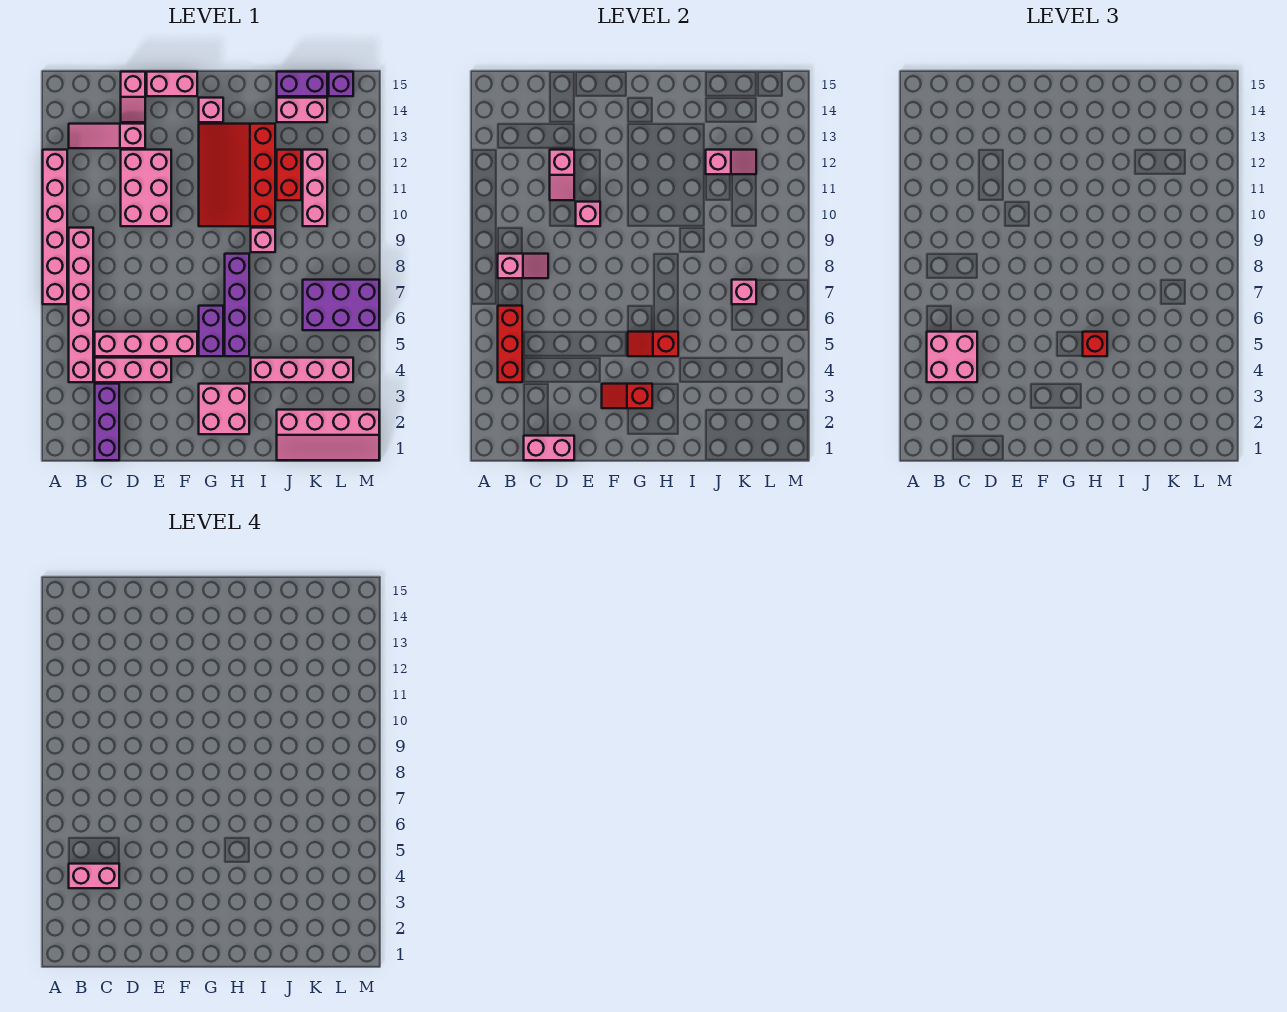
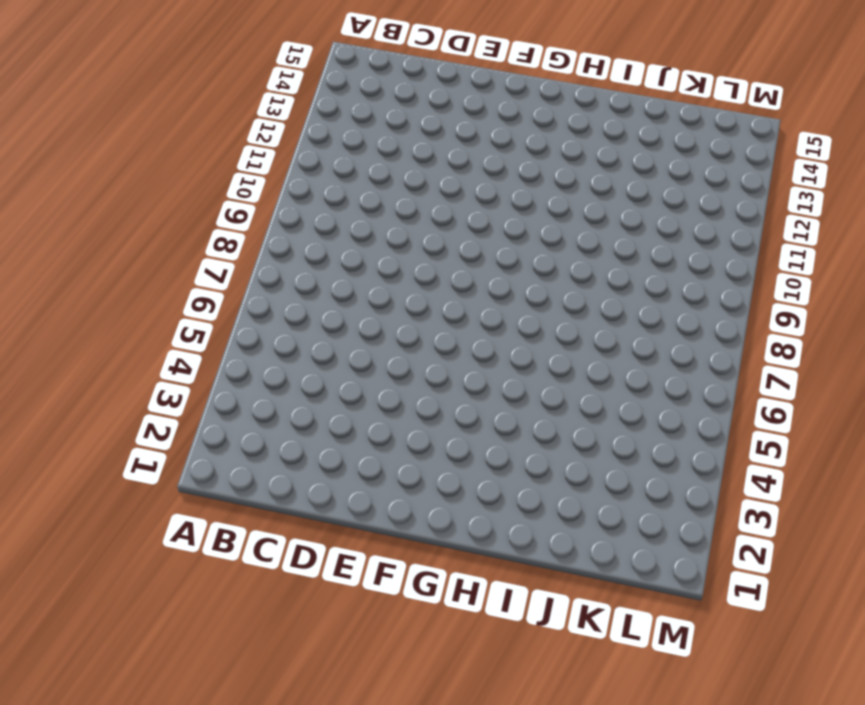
none -> pink 1x6 brick [43,150,67,304]
none -> pink 1x6 brick [69,228,93,382]
none -> pink 1x3 slope [69,124,145,148]
none -> purple 1x3 brick [95,384,119,460]

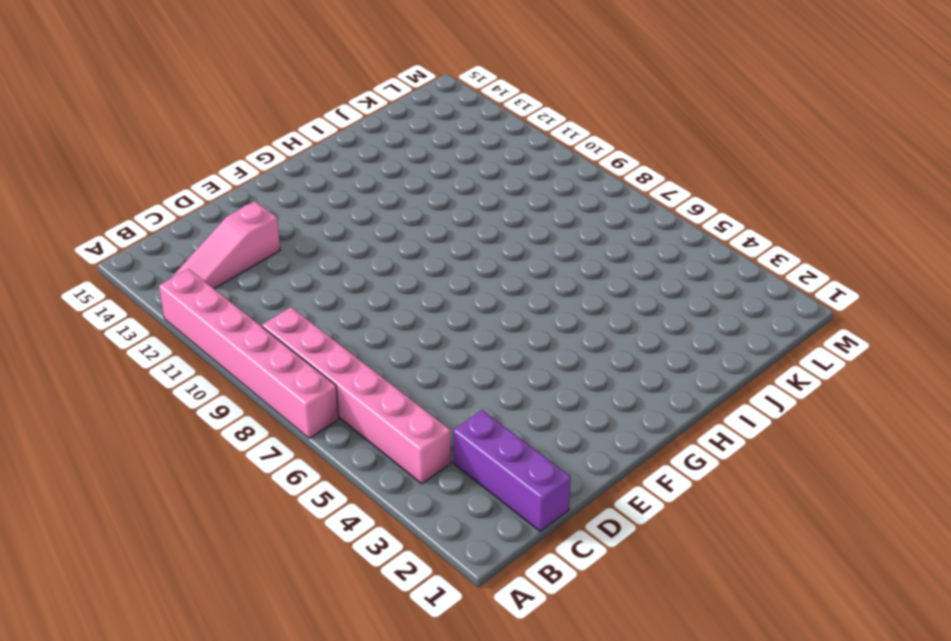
none -> pink 1x3 brick [95,358,171,382]
none -> pink 1x4 brick [95,332,197,356]
none -> pink 2x3 brick [121,150,171,226]
none -> pink 1x2 slope [121,72,145,122]

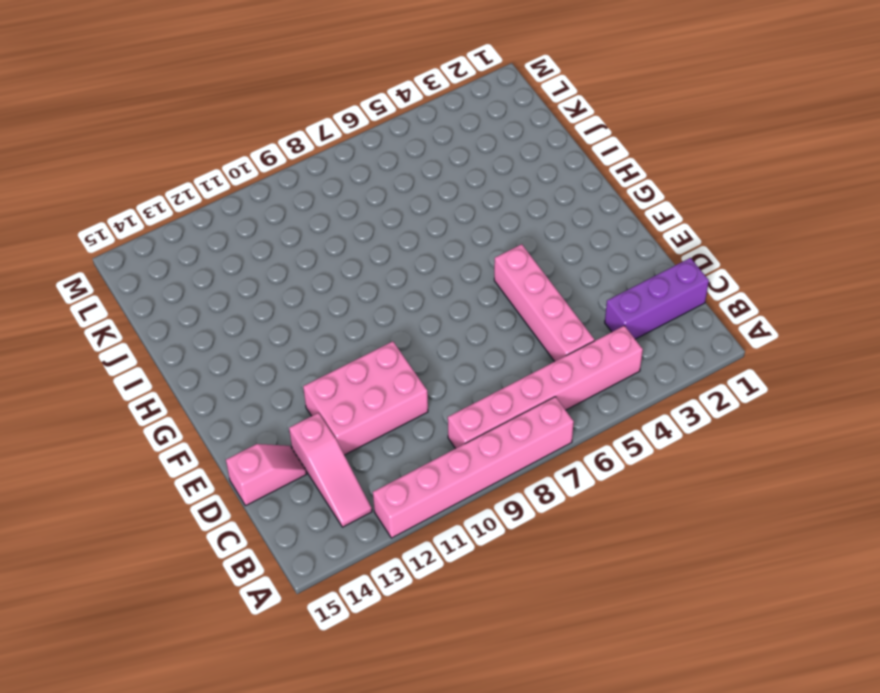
none -> pink 1x3 brick [95,358,171,382]
none -> pink 1x2 brick [147,72,197,96]
none -> pink 2x2 brick [199,384,249,434]
none -> purple 1x2 brick [199,306,223,356]

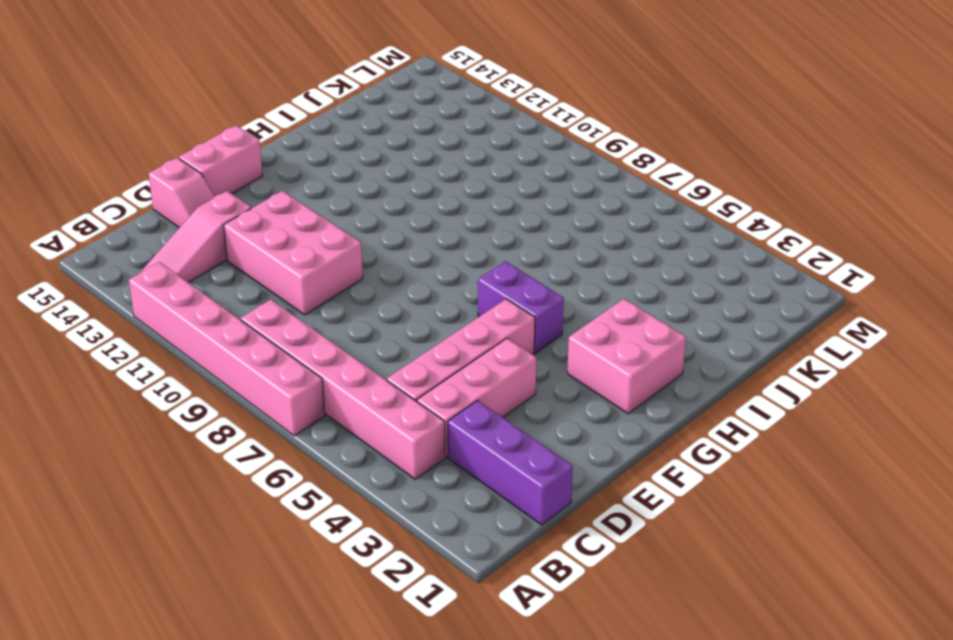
none -> red 3x4 slope [199,124,275,226]
none -> pink 1x1 brick [199,98,223,122]
none -> purple 1x4 brick [225,254,249,356]
none -> pink 1x4 brick [251,358,353,382]

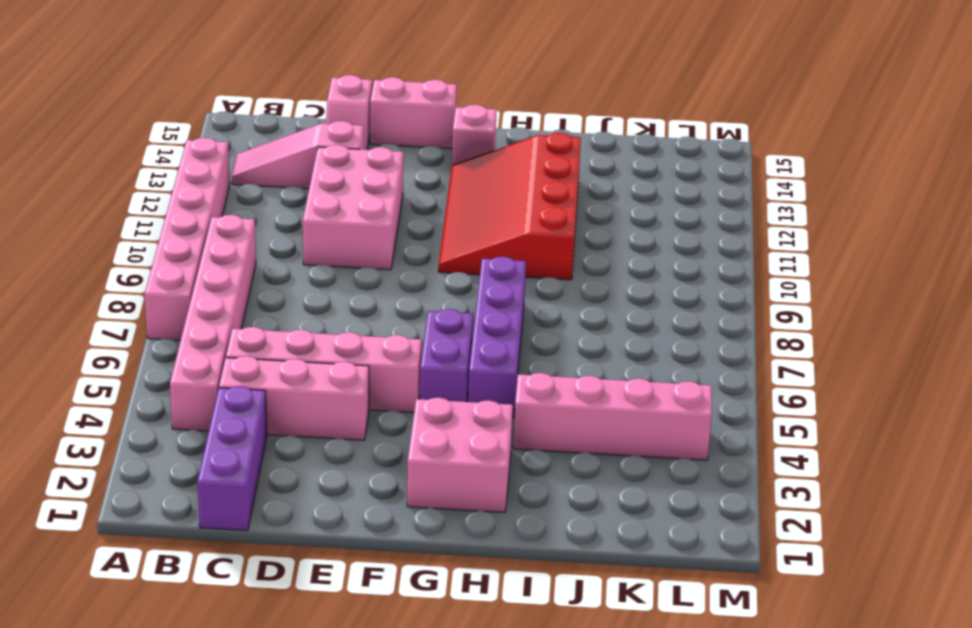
none -> pink 1x1 brick [251,228,275,252]
none -> pink 2x4 slope [277,410,379,460]
none -> red 1x2 brick [277,150,301,200]
none -> pink 1x2 brick [277,98,327,122]

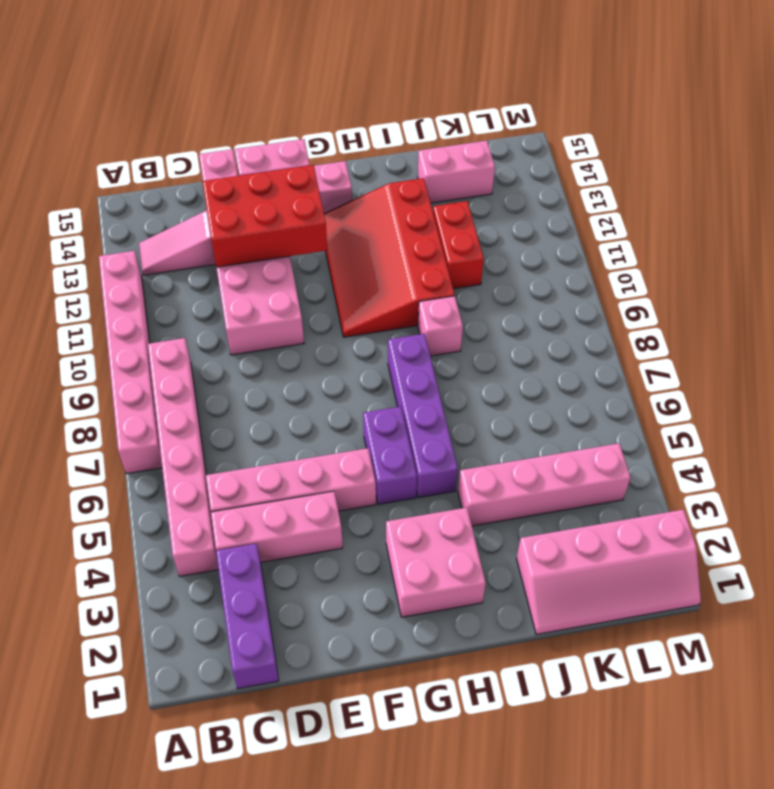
red 2x3 brick [202,165,327,267] -> pink 1x2 slope [550,150,574,200]
none -> purple 1x2 brick [277,72,327,96]
none -> purple 2x3 brick [303,280,379,330]
none -> pink 1x3 brick [303,150,327,226]
none -> purple 1x1 brick [329,72,353,96]

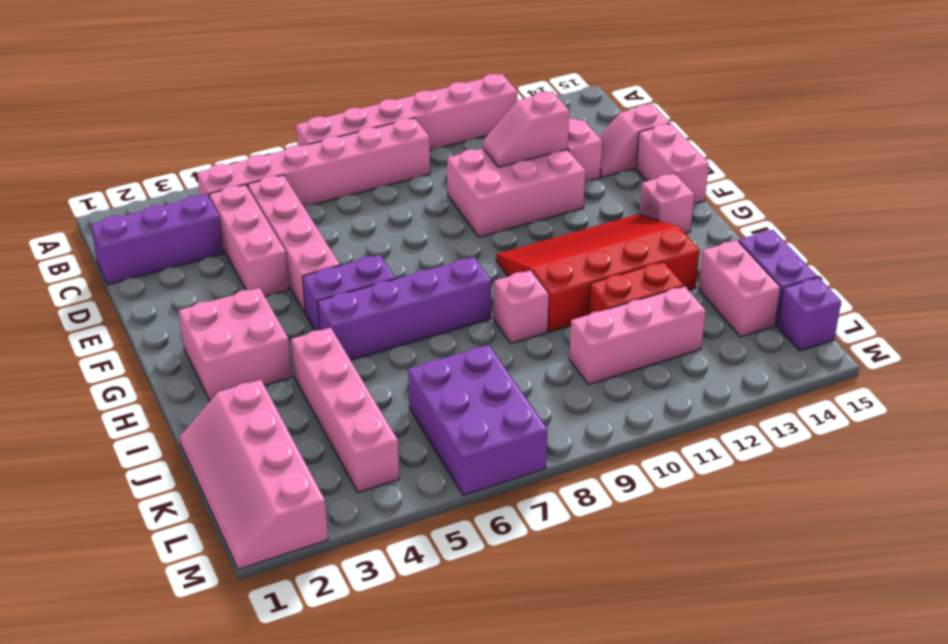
none -> red 1x3 brick [498,306,522,382]
none -> pink 1x2 slope [498,254,548,278]
none -> pink 1x2 brick [524,436,574,460]
none -> pink 1x1 brick [576,202,600,226]

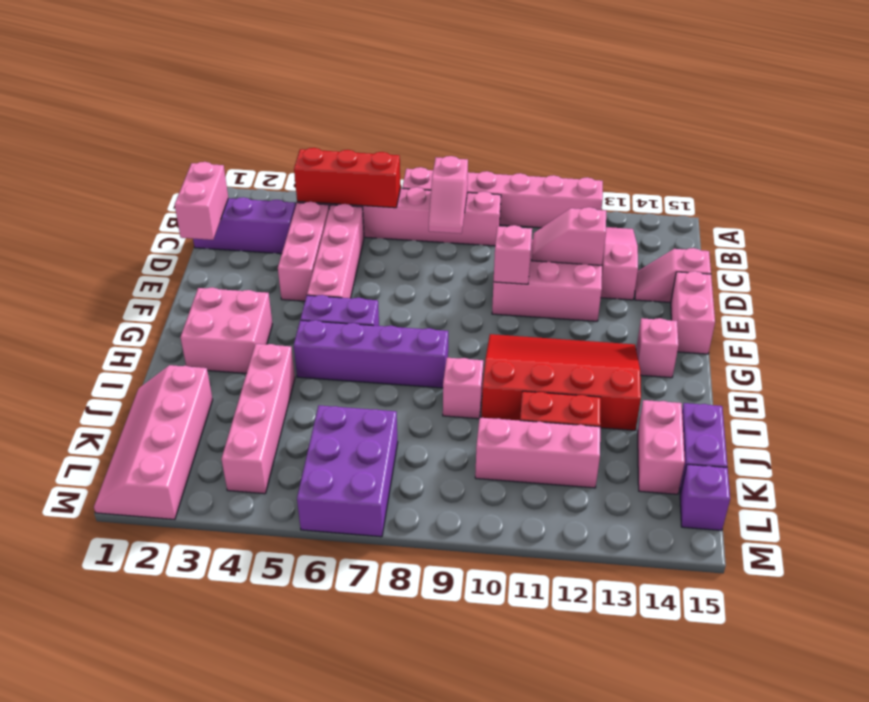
none -> red 1x2 slope [602,384,652,408]
none -> red 1x2 slope [628,332,678,356]
none -> pink 1x2 slope [706,150,756,174]
none -> pink 1x1 brick [732,280,756,304]

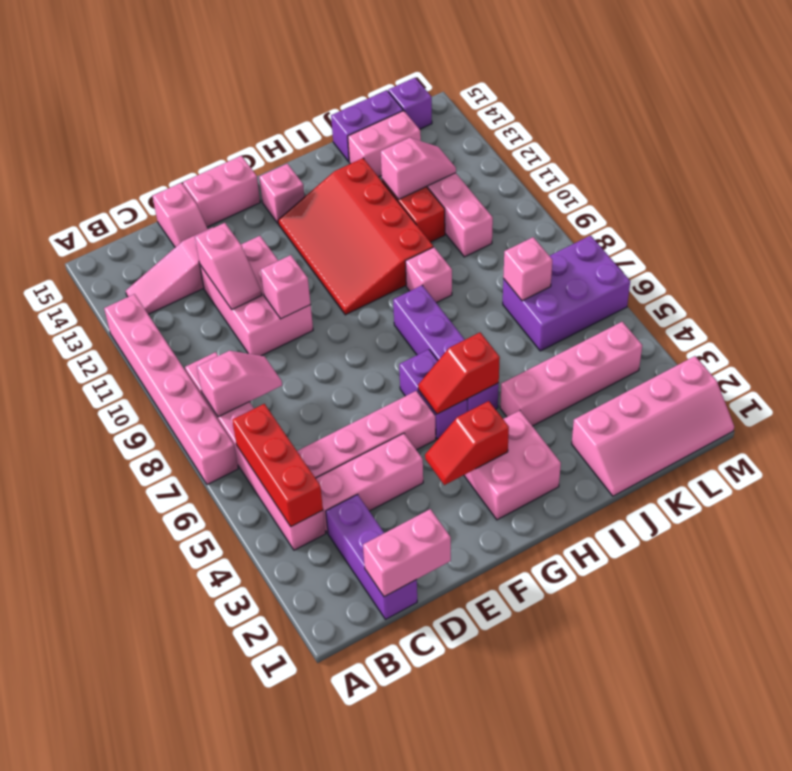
none -> pink 2x2 brick [927,332,977,382]
none -> red 1x1 brick [1083,332,1107,356]
none -> pink 1x2 brick [69,864,119,888]

